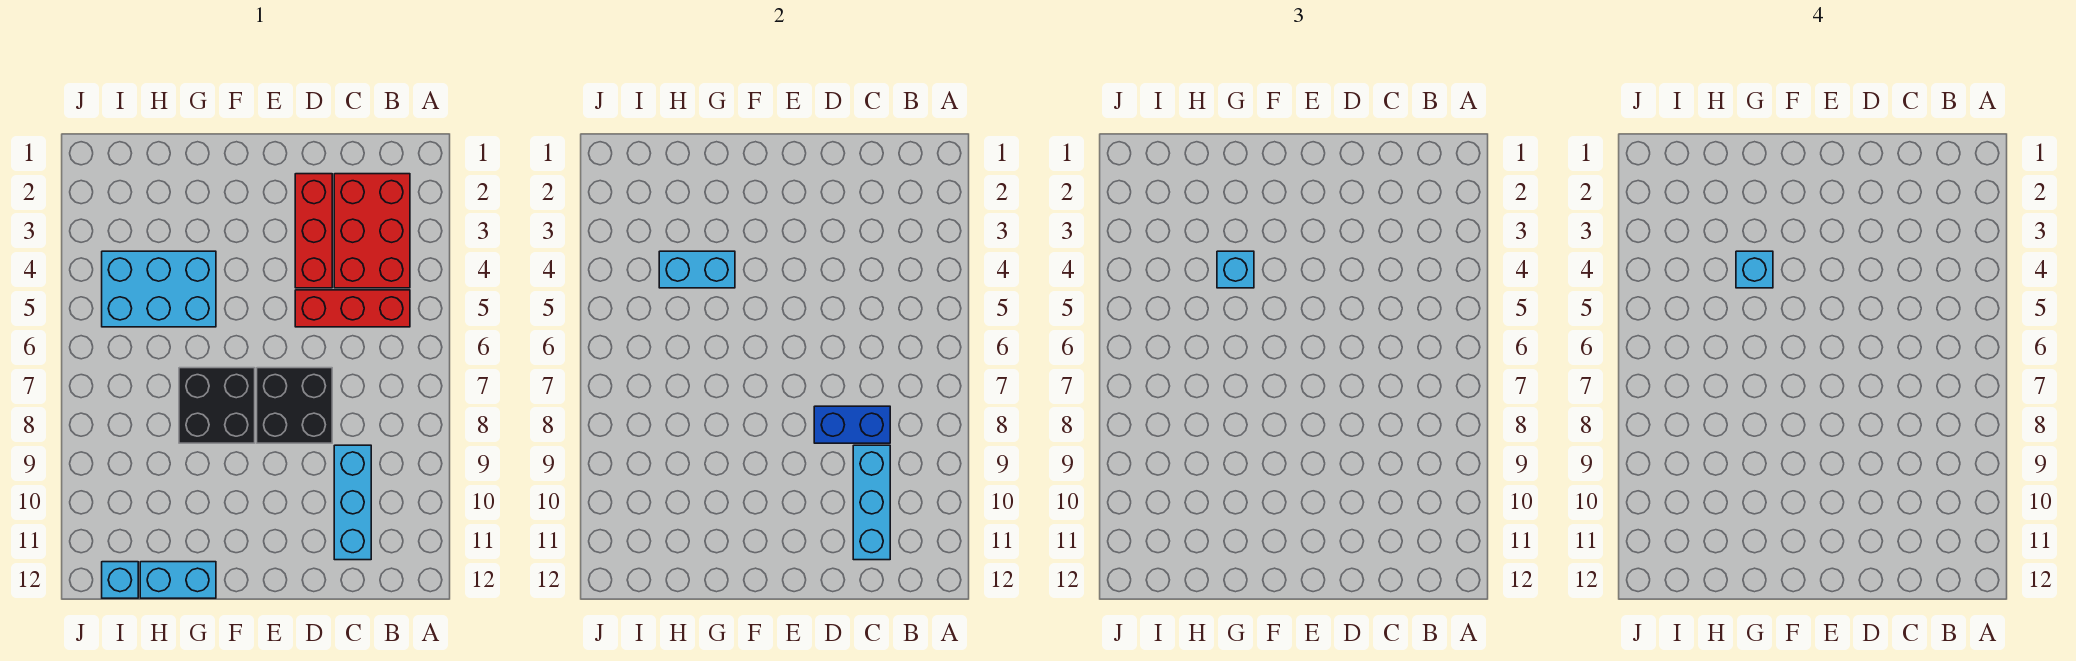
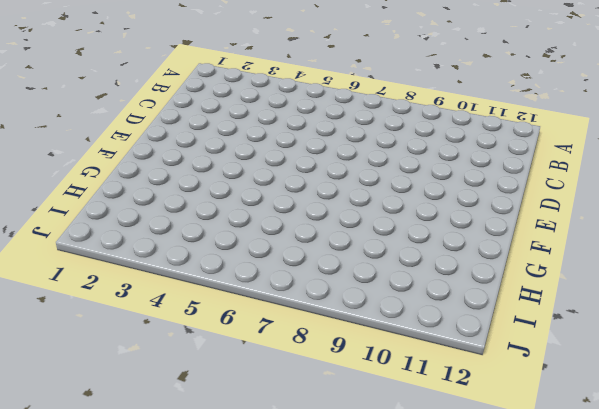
none -> red 2x3 brick [334,174,410,288]
none -> red 1x3 brick [295,290,410,327]
none -> cyan 1x3 brick [334,445,371,560]

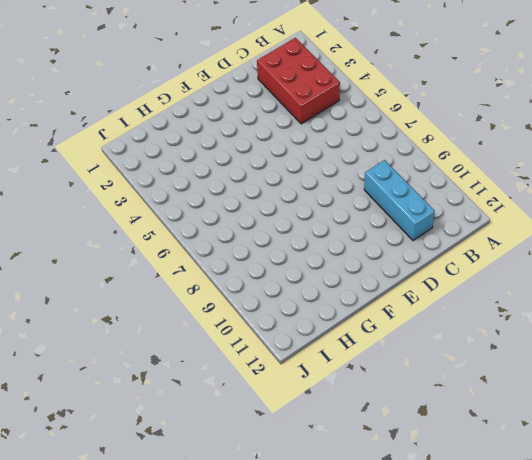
none -> red 1x3 brick [295,290,410,327]
none -> red 1x3 brick [295,174,332,288]
none -> black 2x2 brick [257,368,332,443]

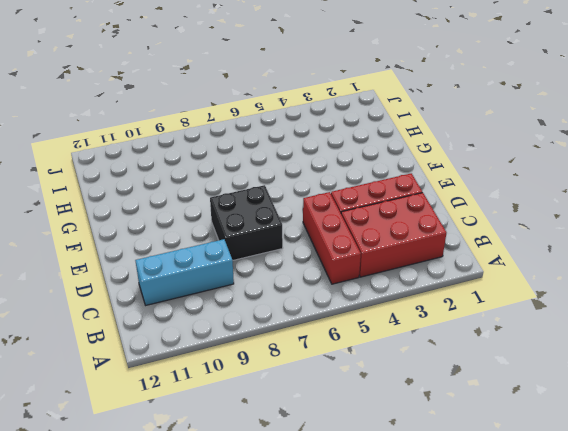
none -> black 2x2 brick [179,368,255,443]
none -> cyan 2x3 brick [102,251,216,327]
none -> cyan 1x2 brick [140,562,216,598]

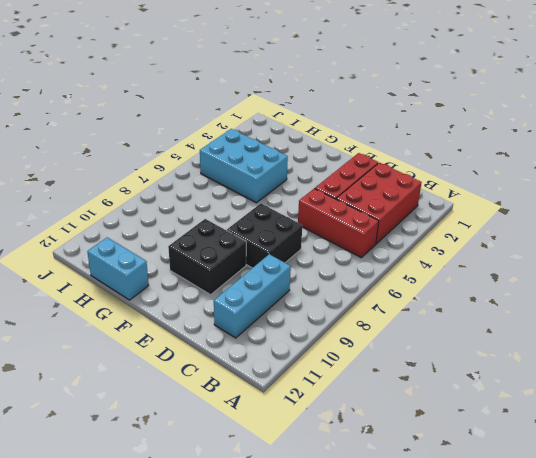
black 2x2 brick [168,219,246,295] -> black 2x2 brick moved to [179,368,255,443]
none -> cyan 1x1 brick [102,562,138,598]
none -> blue 1x2 brick [814,406,890,443]
none -> cyan 1x3 brick [853,445,890,560]

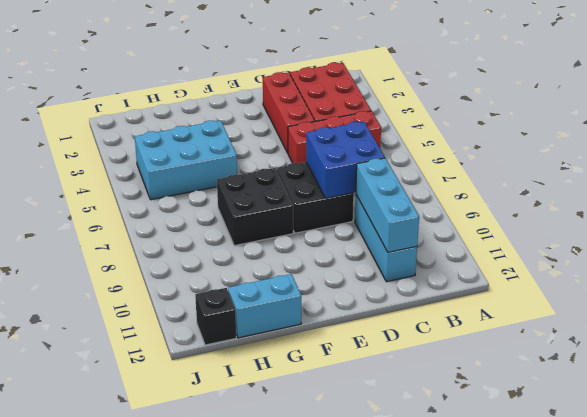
blue 2x2 brick [306,122,385,198] -> blue 1x2 brick [814,406,890,443]
black 1x1 brick [195,288,236,345] -> cyan 1x1 brick [102,562,138,598]
none -> cyan 1x2 brick [659,251,735,288]
none -> cyan 1x1 brick [1217,251,1254,288]
none -> cyan 1x1 brick [1736,251,1773,288]

